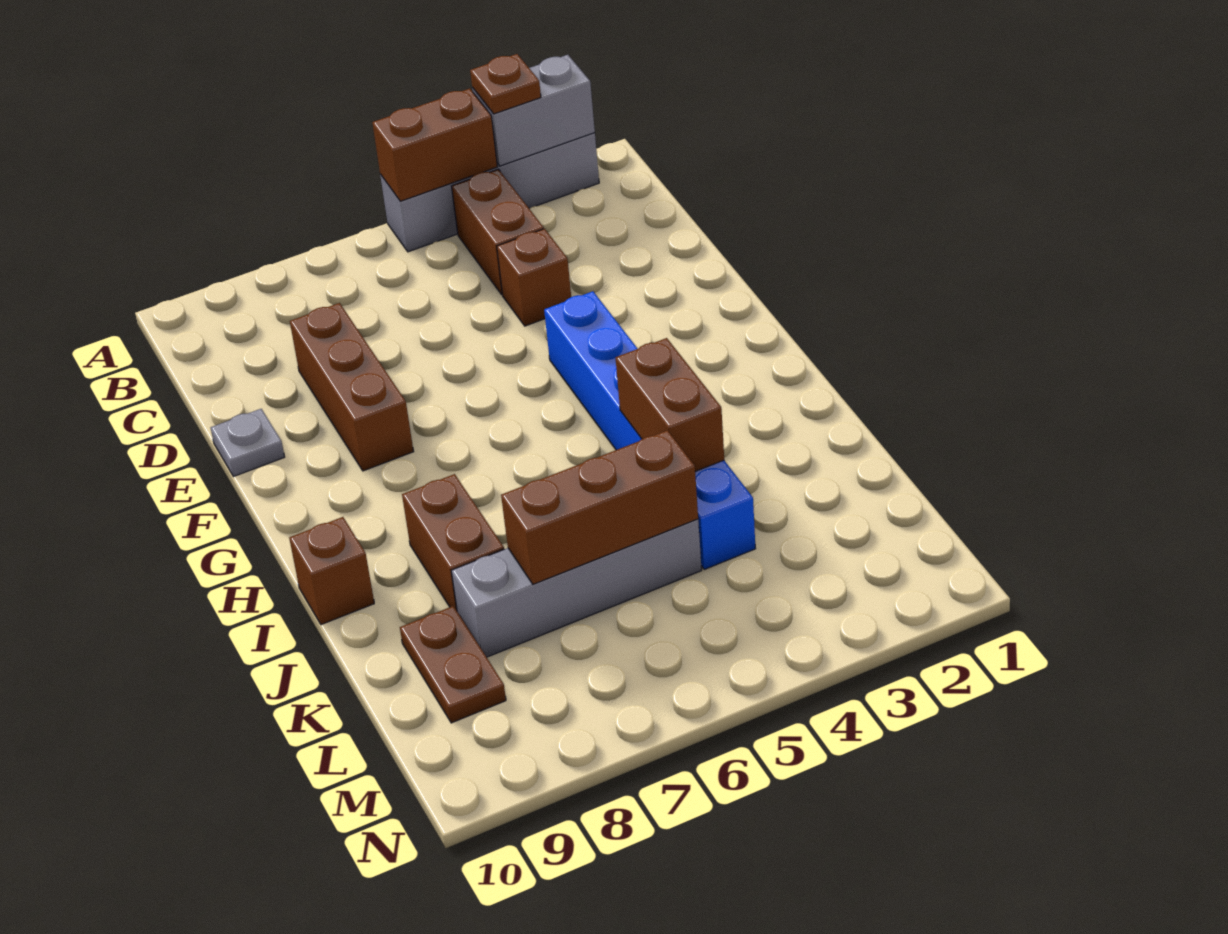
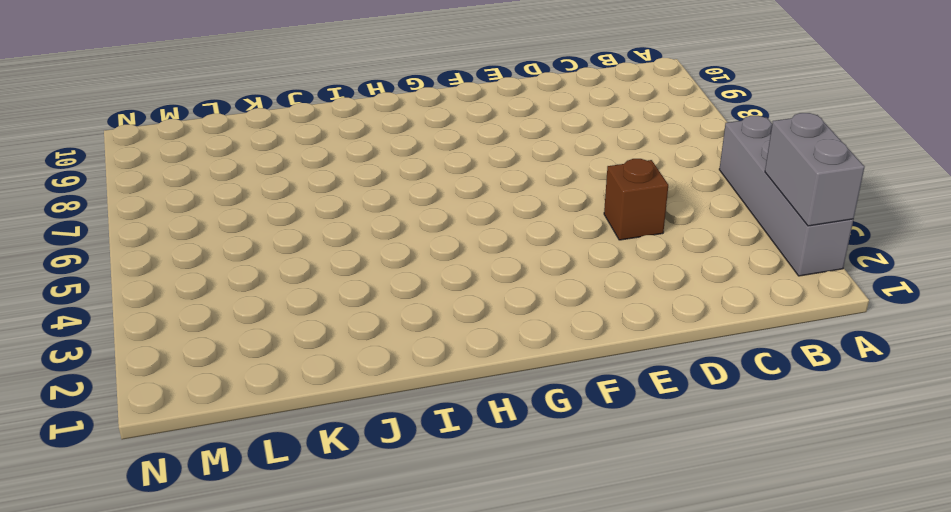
none -> brown 1x2 brick [452,169,544,294]
none -> brown 1x3 brick [290,303,414,471]
none -> grey 1x1 plate [211,409,285,477]

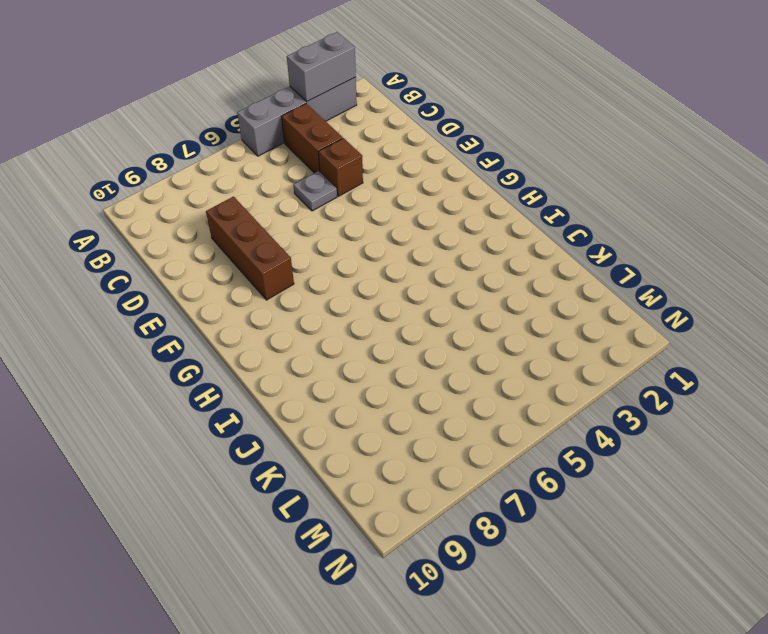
grey 1x1 plate [293,171,337,211] -> grey 1x1 plate moved to [211,409,285,477]
none -> blue 1x6 brick [544,291,756,569]
none -> brown 1x2 brick [402,474,504,610]
none -> brown 1x1 brick [289,517,374,625]

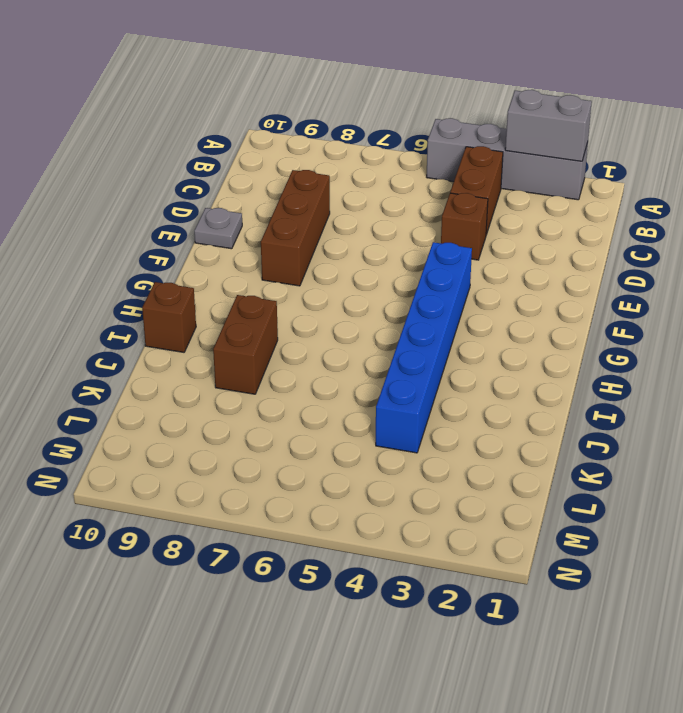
none -> grey 1x4 brick [451,519,702,657]
none -> brown 1x2 plate [400,606,506,723]
none -> brown 1x2 brick [372,88,497,201]

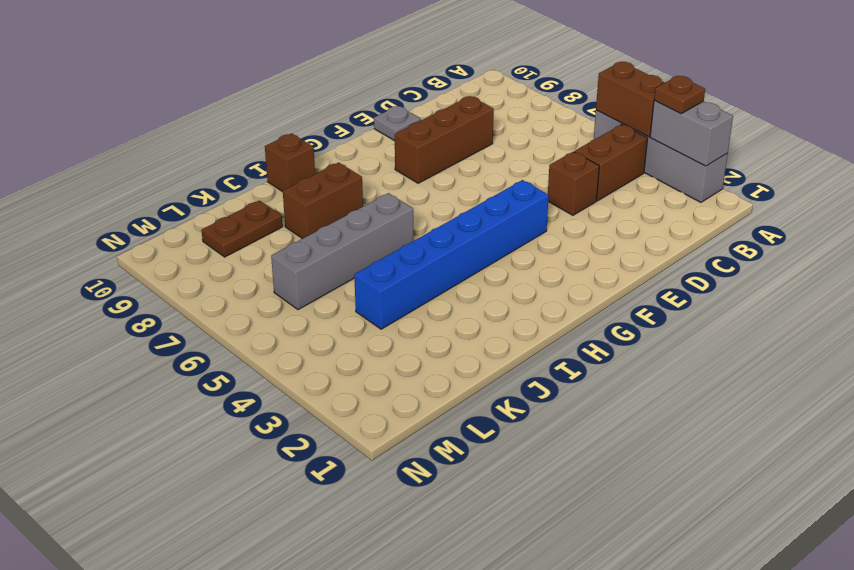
grey 1x4 brick [271,193,413,310] -> grey 1x4 brick turned to [451,519,702,657]
none -> brown 1x2 brick [616,338,724,471]
none -> brown 1x3 brick [501,430,698,584]

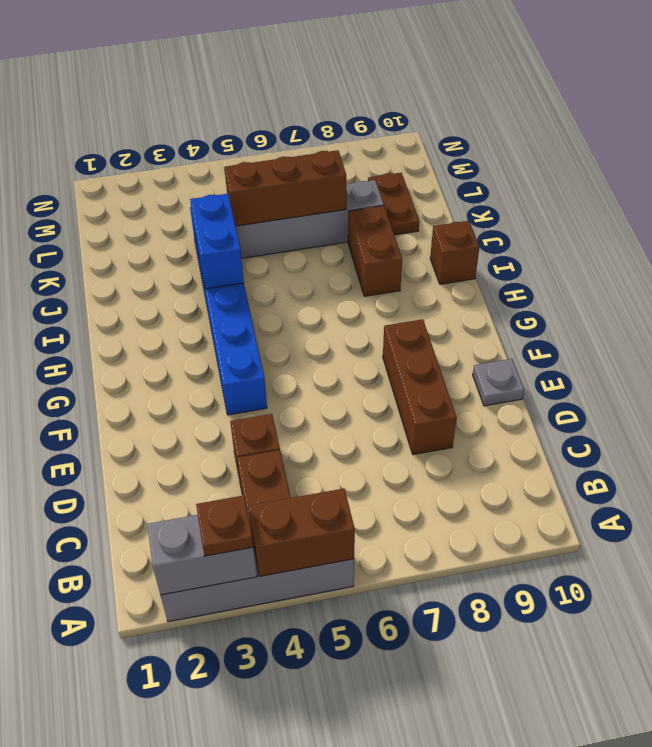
blue 1x2 brick [190,194,244,289] -> brown 1x2 brick [616,338,724,471]

